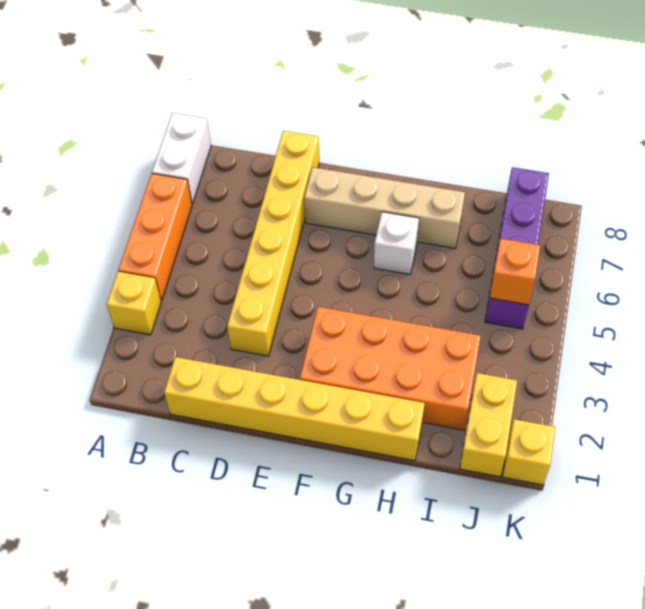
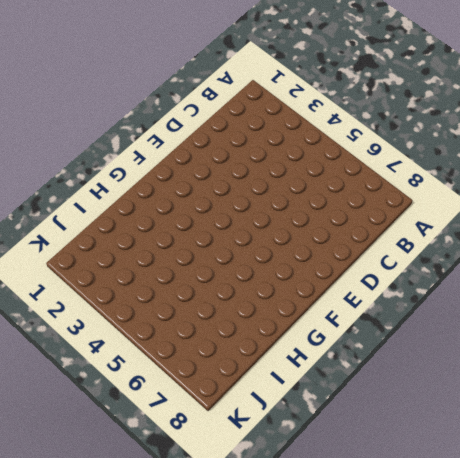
none -> yellow 1x1 brick [107,271,161,335]
none -> orange 1x3 brick [119,174,192,301]
none -> white 1x2 brick [152,113,211,204]

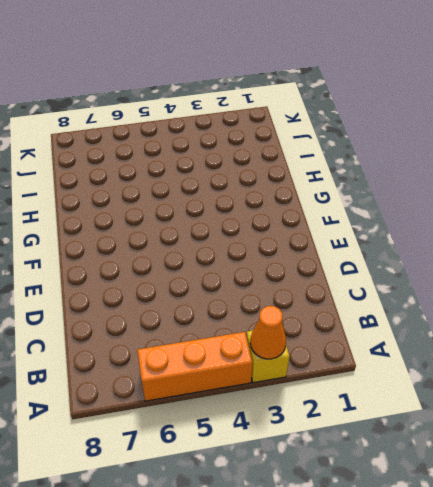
orange 1x1 cone [250,306,286,359] -> none
none -> white 1x2 brick [152,113,211,204]
none -> yellow 1x6 brick [164,357,425,461]
none -> yellow 1x6 brick [227,131,319,356]

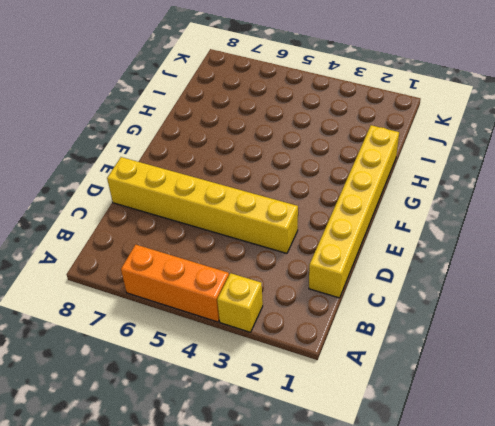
none -> white 1x2 brick [152,113,211,204]
none -> tan 1x4 brick [304,167,465,248]
none -> orange 2x4 brick [300,307,481,430]

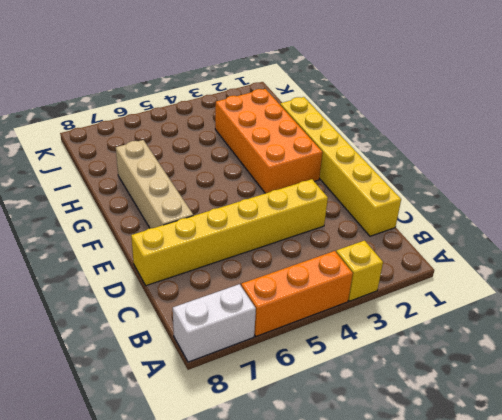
none -> white 1x1 brick [374,212,419,274]
none -> yellow 1x2 brick [460,373,517,477]
none -> purple 1x4 brick [485,167,549,329]

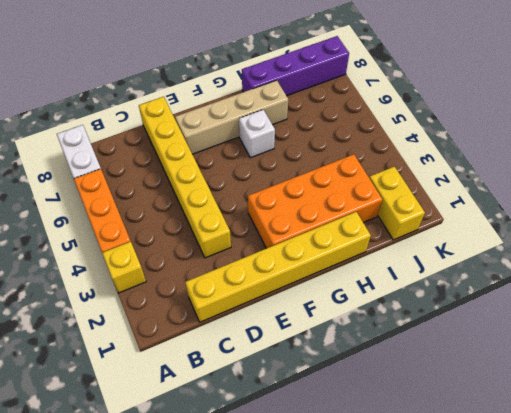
purple 1x4 brick [242,36,349,96] -> purple 1x4 brick turned to [485,167,549,329]
none -> yellow 1x1 brick [502,419,555,485]
none -> orange 1x1 brick [489,238,540,305]

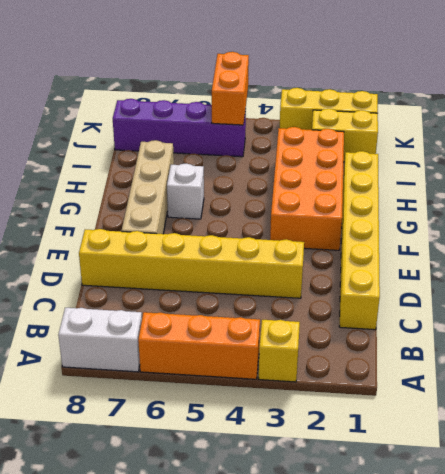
orange 1x2 brick [212,52,249,125] -> orange 1x1 brick [489,238,540,305]
yellow 1x3 brick [280,88,378,130] -> yellow 1x1 brick [502,419,555,485]

